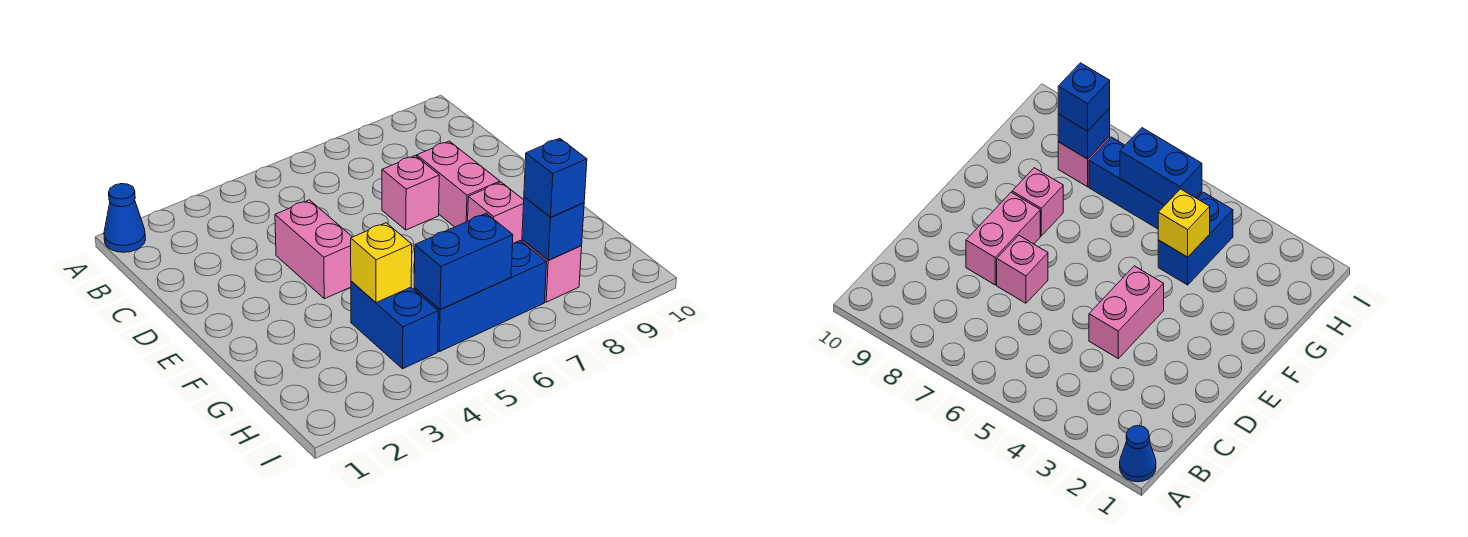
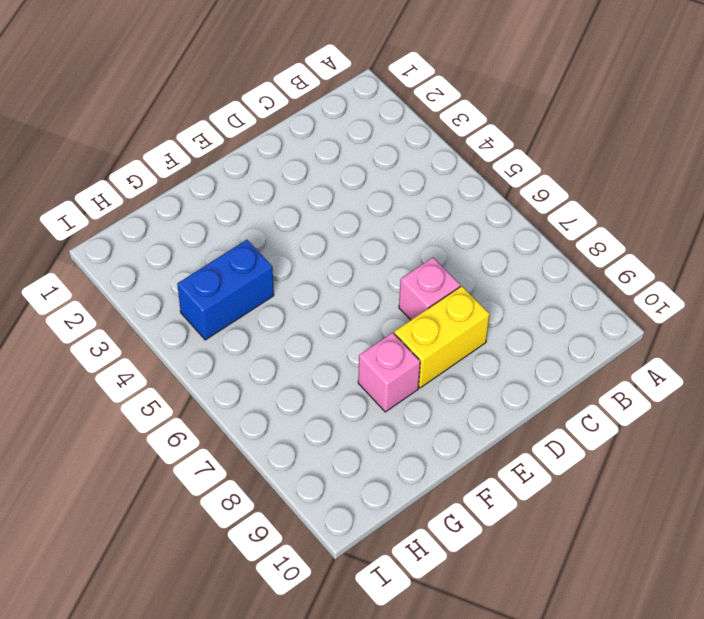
yellow 1x2 brick [394,286,490,388] -> pink 1x2 brick [417,141,500,227]
none -> blue 1x1 cone [104,184,145,252]
none -> pink 1x2 brick [275,200,352,299]
none -> blue 1x3 brick [414,241,547,352]

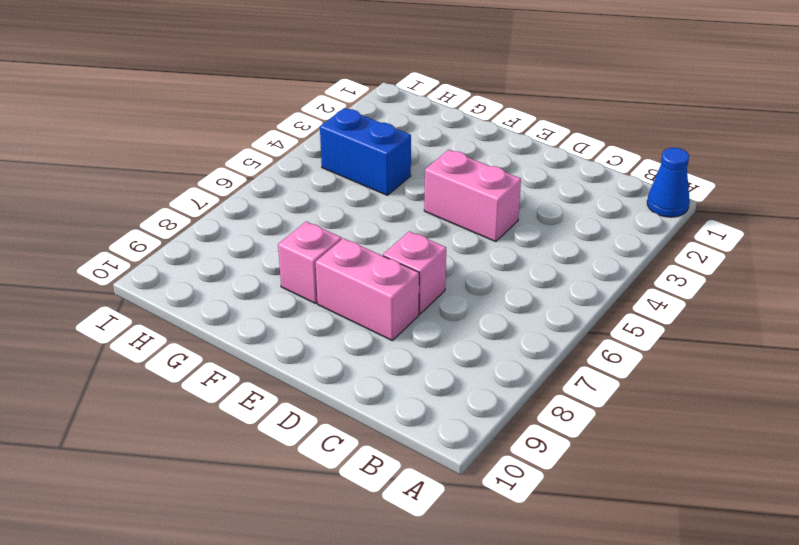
none -> blue 1x3 brick [414,241,547,352]
none -> pink 1x1 brick [522,240,582,302]
none -> yellow 1x1 brick [351,223,412,303]

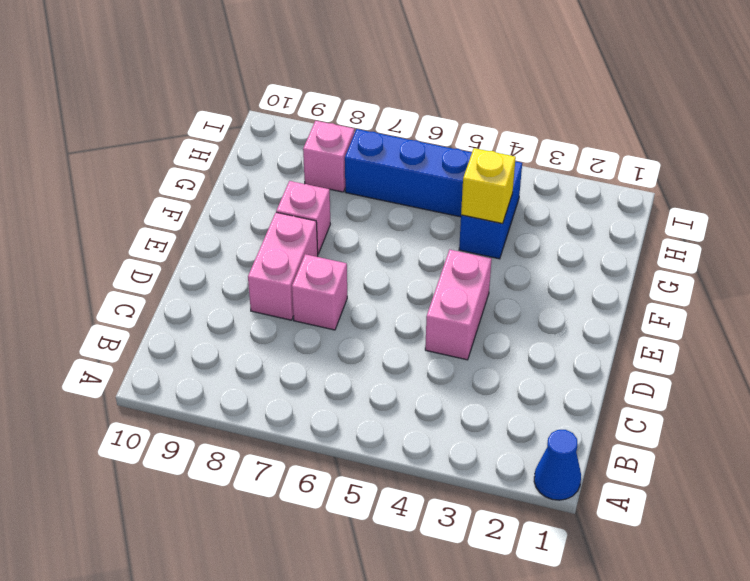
none -> blue 1x2 brick [414,213,513,309]
none -> blue 1x1 brick [522,197,584,260]
none -> blue 1x1 brick [524,138,587,217]

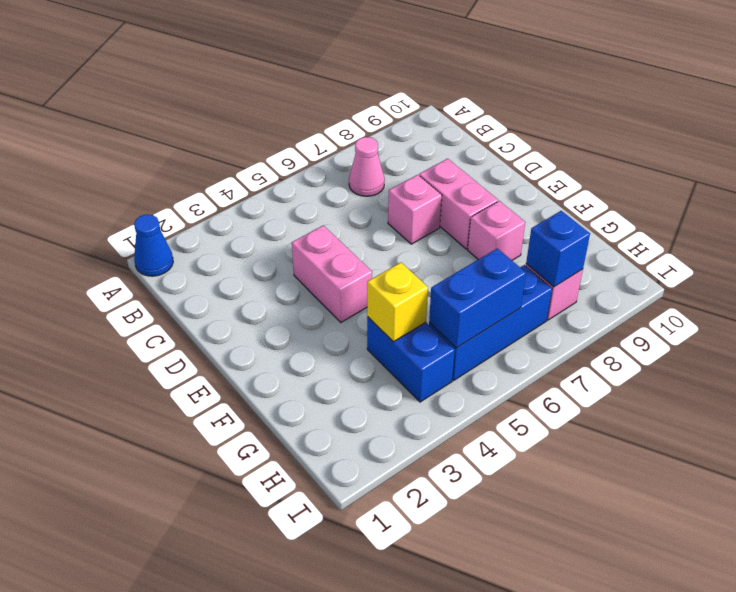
pink 1x1 cone [349,137,385,196] -> none
none -> blue 1x1 brick [524,138,587,217]

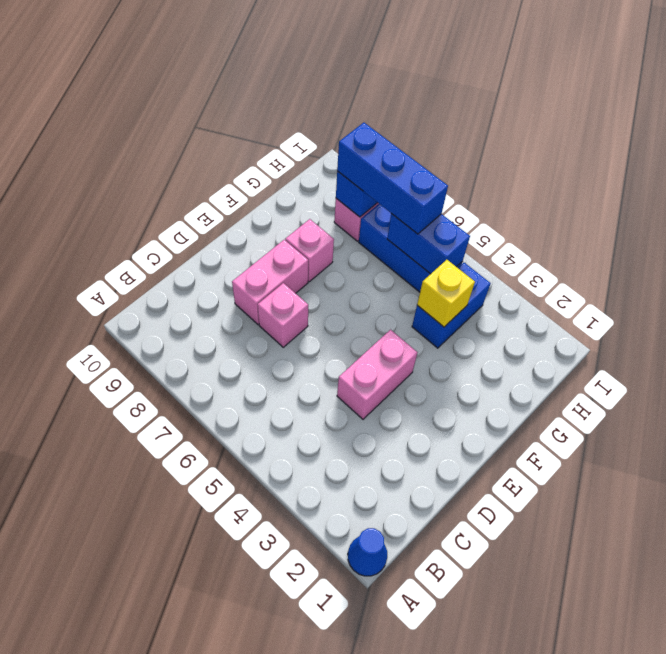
blue 1x3 brick [337,123,448,234] -> blue 1x1 brick [524,138,587,217]

